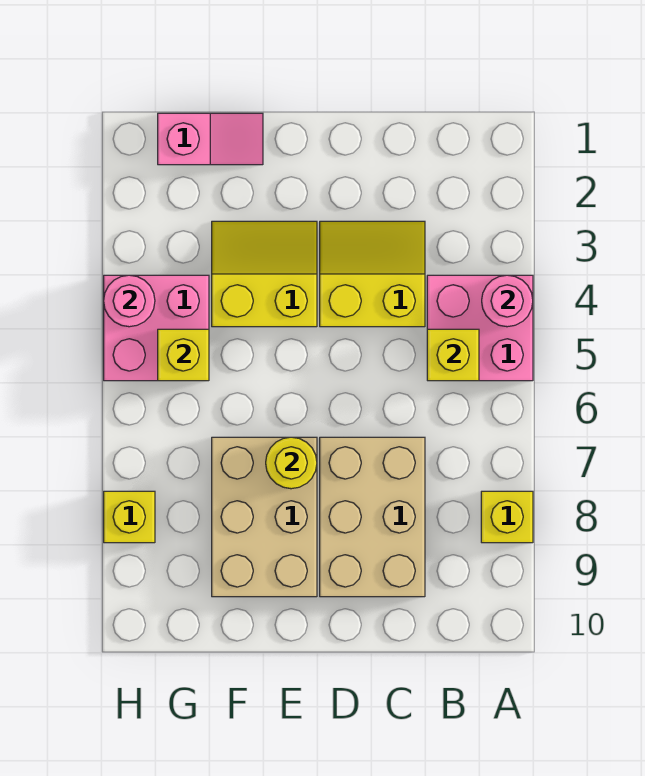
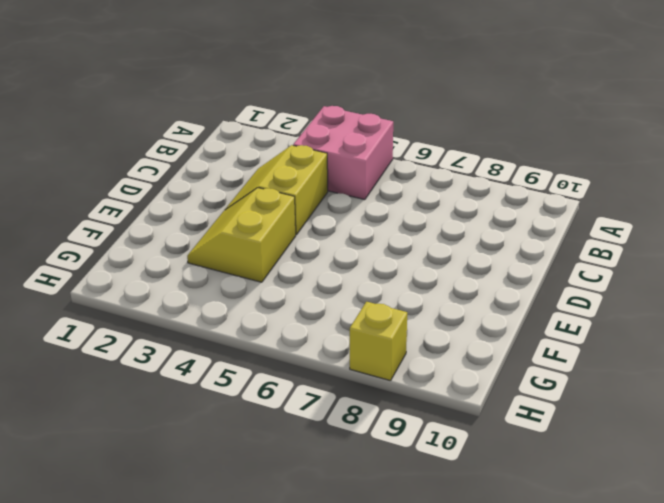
none -> yellow 1x1 brick [481,491,533,543]
none -> tan 2x3 brick [320,437,425,597]
none -> tan 2x3 brick [212,437,317,597]

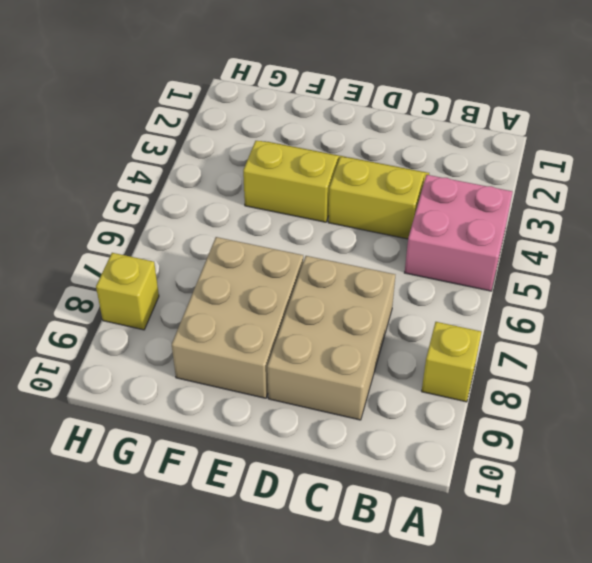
none -> pink 1x2 slope [158,113,263,165]
none -> pink 2x2 brick [104,275,209,381]
none -> pink 1x1 round brick [482,275,533,327]

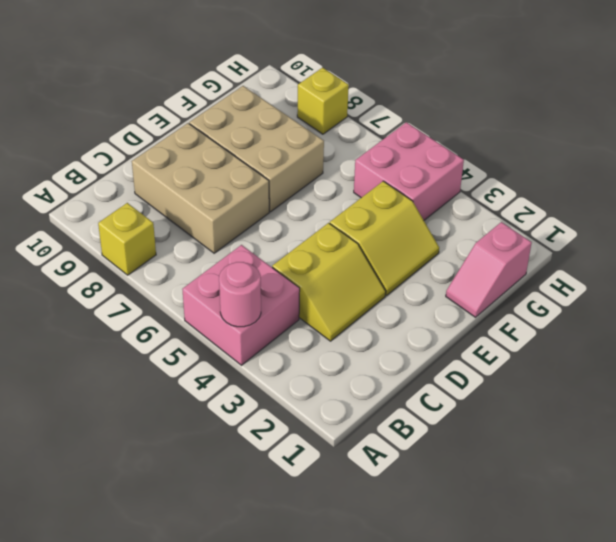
none -> yellow 1x1 brick [427,329,479,381]
none -> yellow 1x1 round brick [266,437,317,489]
none -> yellow 1x1 brick [158,329,209,381]

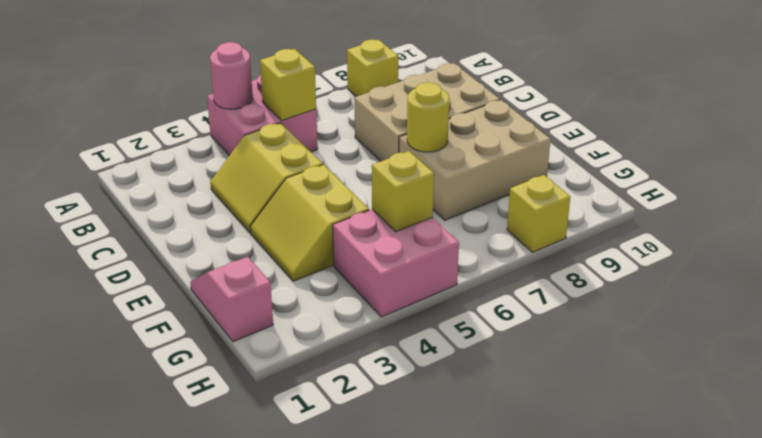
none -> pink 1x1 round brick [104,275,155,327]

